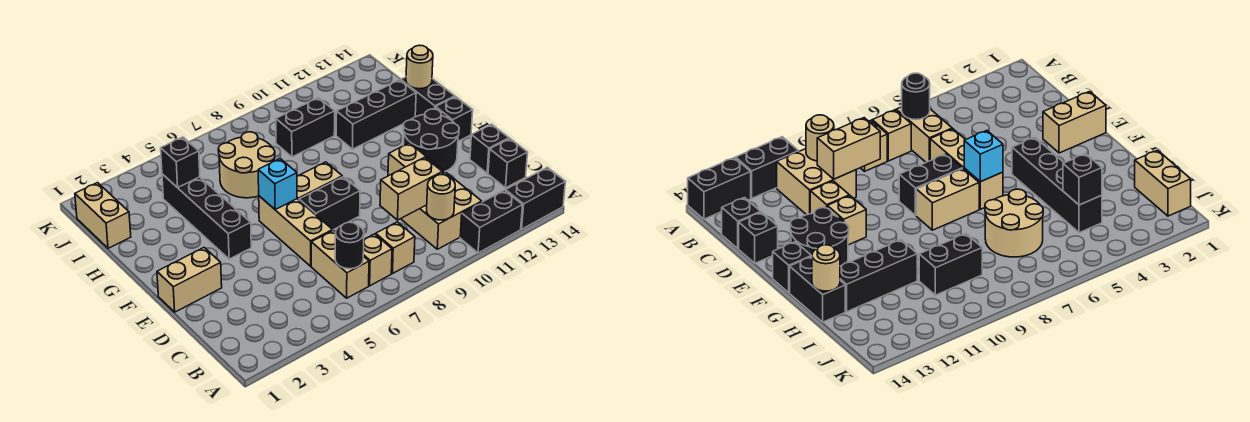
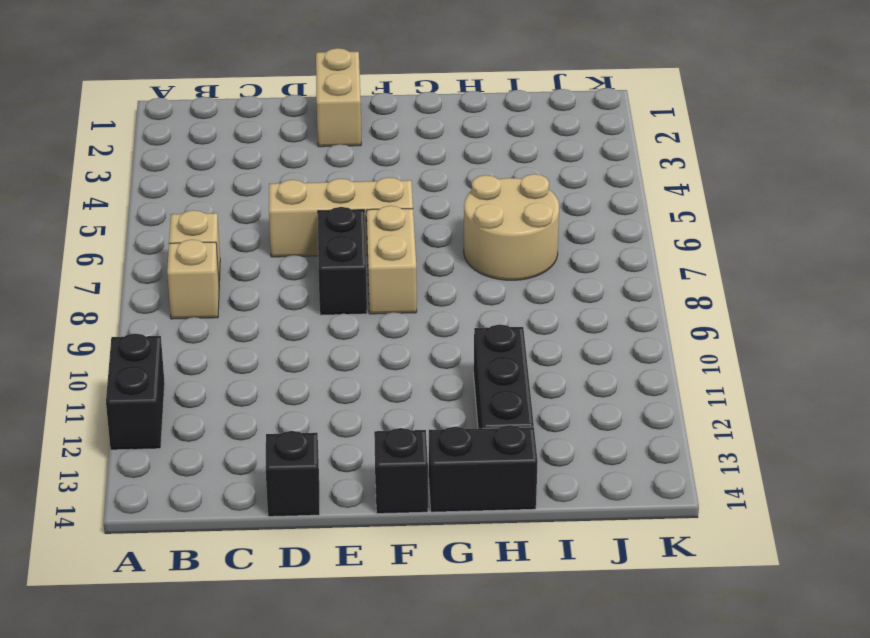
none -> black 1x2 brick [505,167,565,229]
none -> tan 1x2 brick [311,230,369,298]
none -> tan 2x2 brick [402,172,482,249]

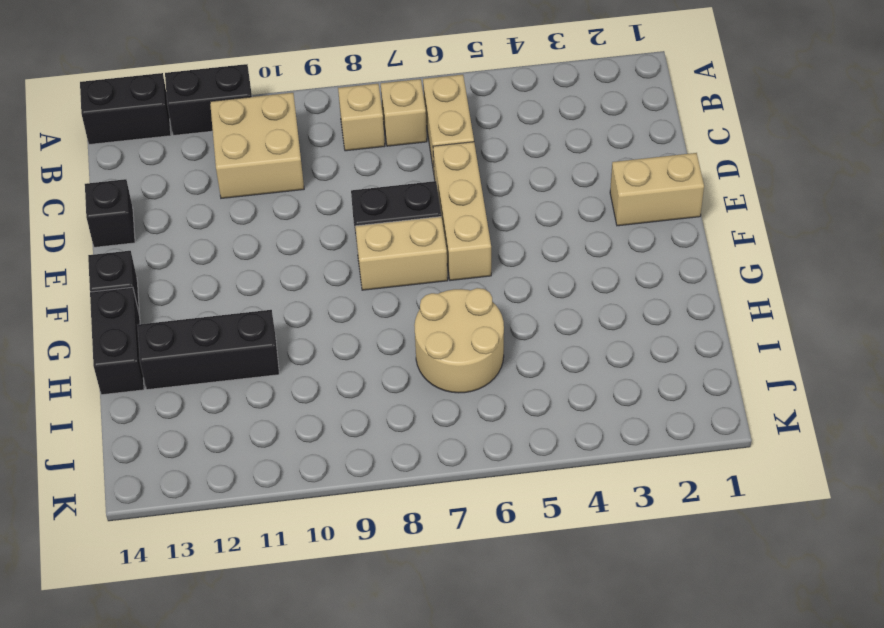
none -> black 1x1 brick [488,139,528,188]
none -> tan 1x1 brick [810,181,849,214]
none -> tan 1x1 brick [388,143,426,176]

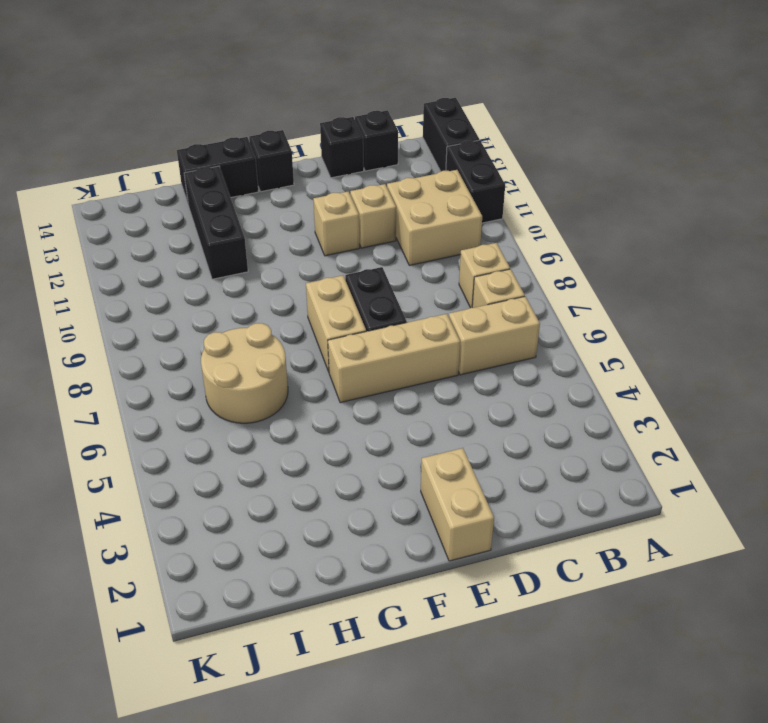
none -> black 2x2 round brick [403,109,459,171]
none -> black 1x4 brick [162,174,251,259]
none -> tan 1x2 brick [75,183,131,248]

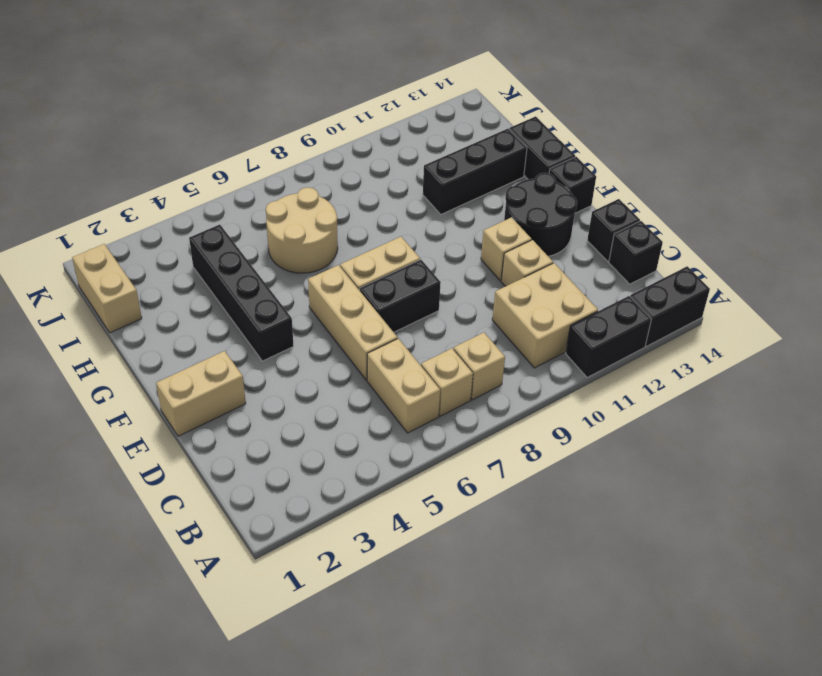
none -> black 1x2 brick [276,98,335,157]
none -> black 1x1 round brick [335,222,364,269]
none -> tan 1x1 round brick [427,174,455,220]

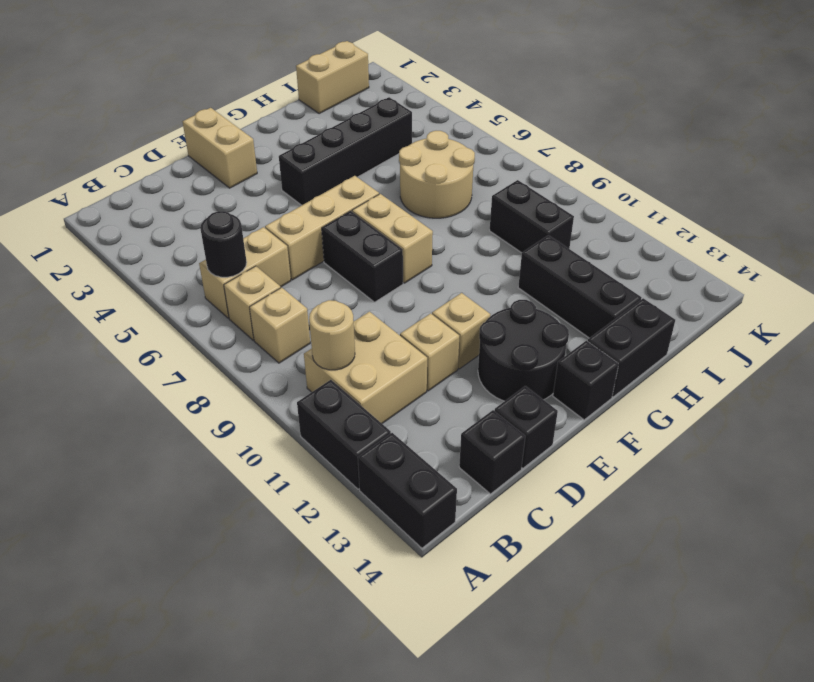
none -> tan 1x2 brick [380,157,442,220]
none -> cyan 1x1 brick [258,159,297,209]
none -> tan 1x1 round brick [406,45,433,89]

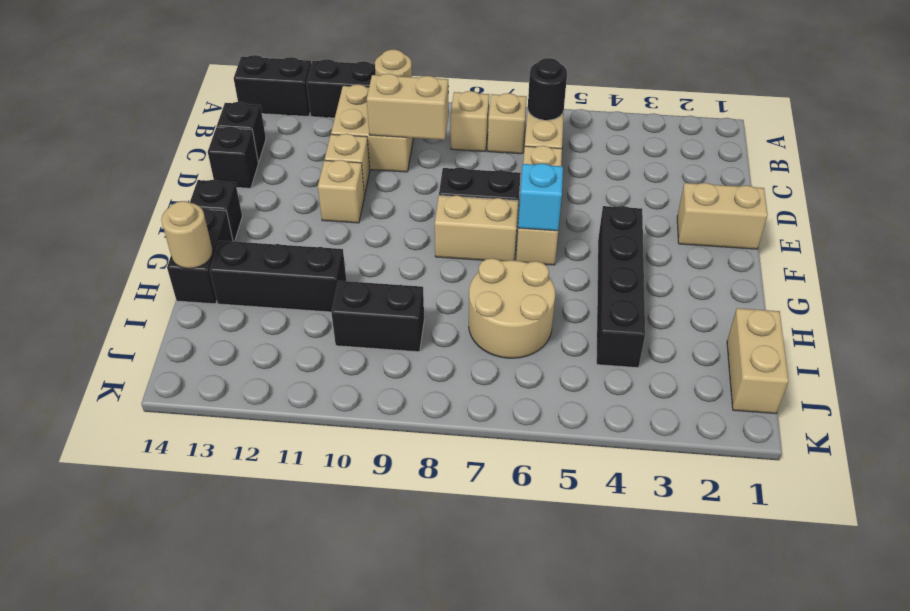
none -> black 2x2 round brick [403,109,459,171]
none -> black 1x1 brick [161,137,200,188]

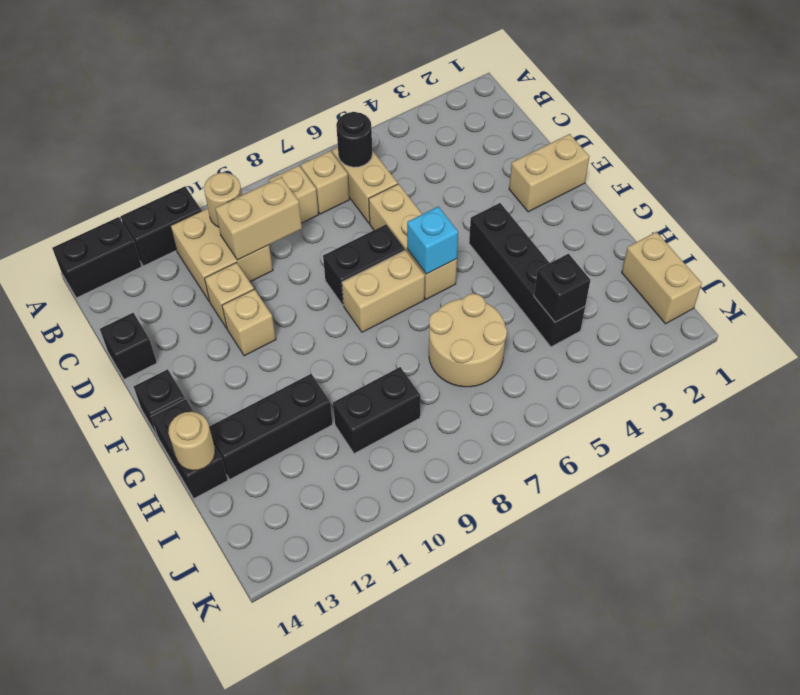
none -> black 1x1 brick [488,139,528,188]
none -> black 2x2 round brick [403,109,459,171]

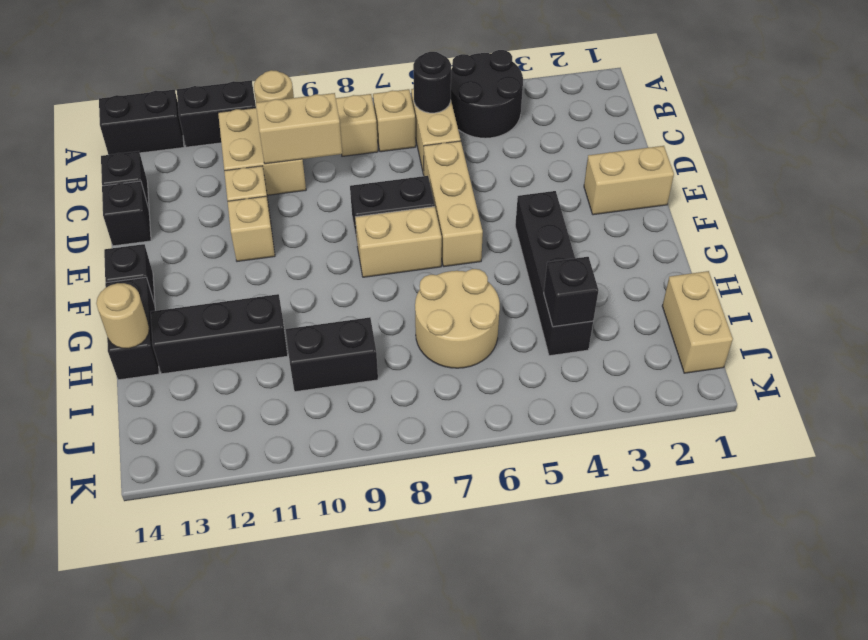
black 2x2 round brick [451,50,523,138] -> black 2x2 round brick moved to [403,109,459,171]
none -> cyan 1x1 brick [258,159,297,209]

